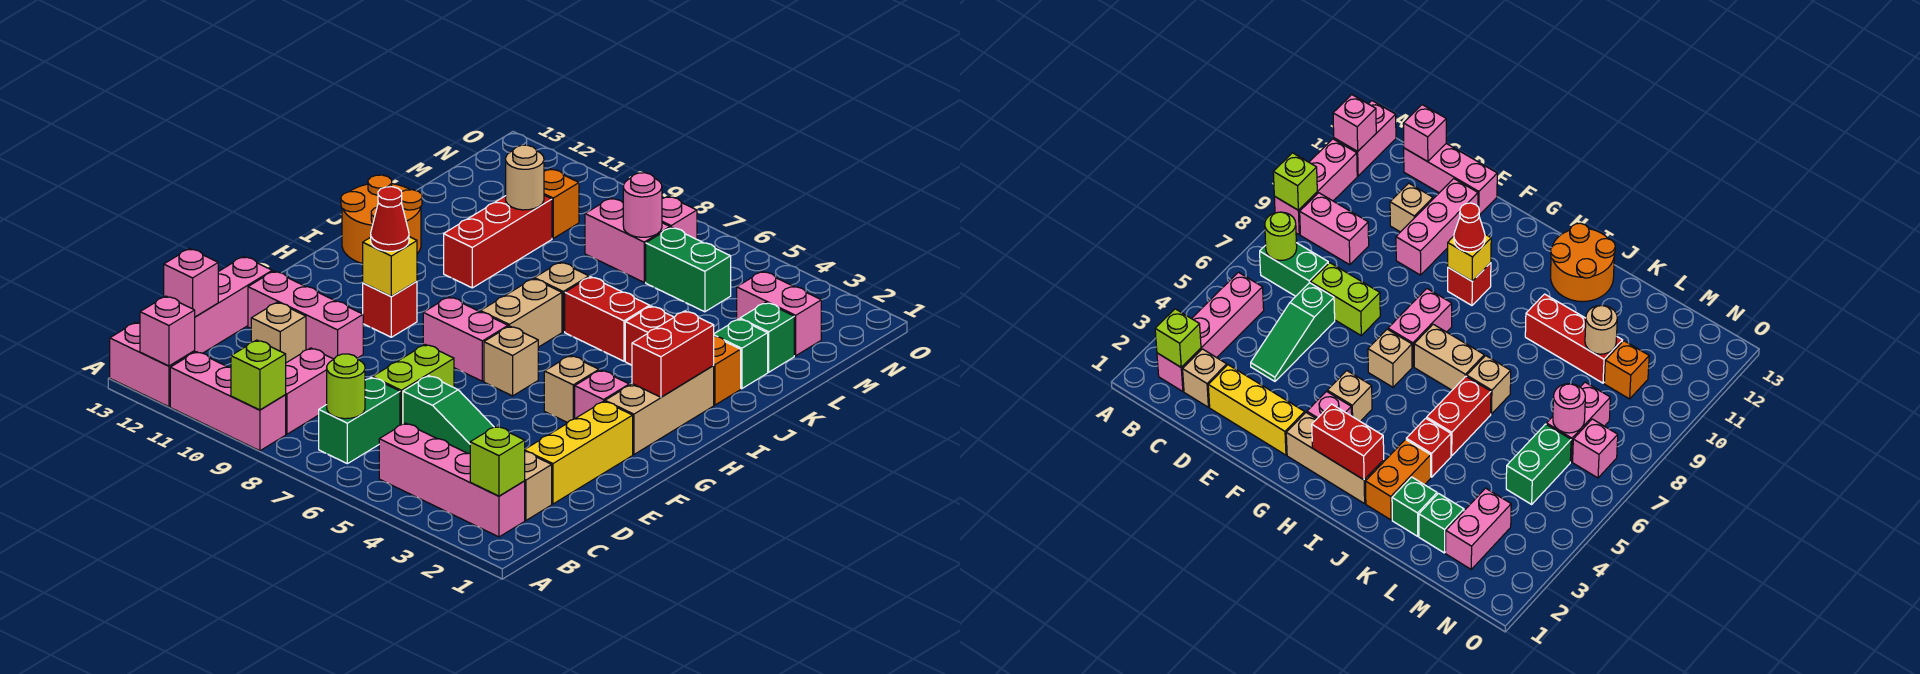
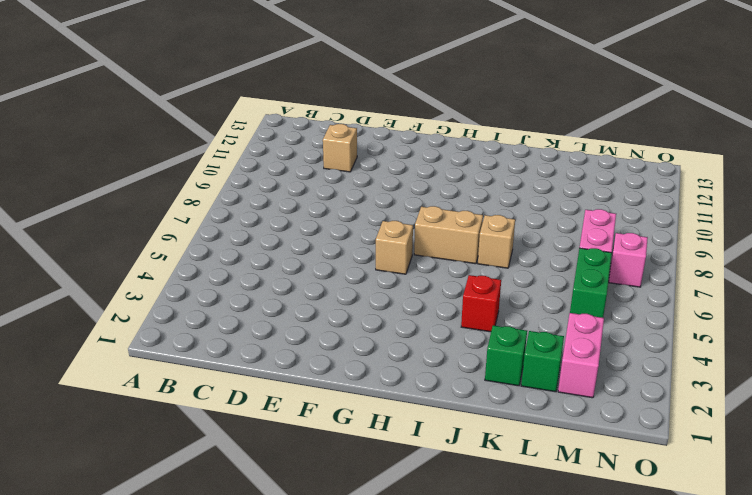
none -> pink 1x3 brick [170,352,286,451]
none -> pink 1x2 brick [110,322,195,407]
none -> pink 1x4 brick [379,423,525,537]
none -> green 1x2 brick [319,377,400,464]

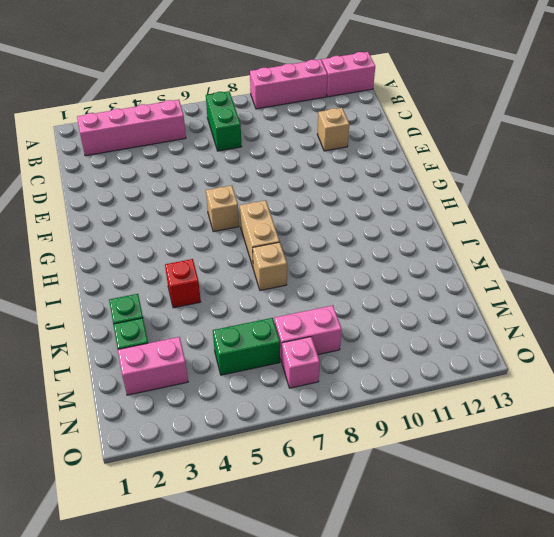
none -> pink 1x2 brick [285,348,334,434]
none -> tan 1x1 brick [525,452,552,520]
none -> pink 1x3 brick [195,256,272,353]
none -> yellow 1x3 brick [525,401,633,504]

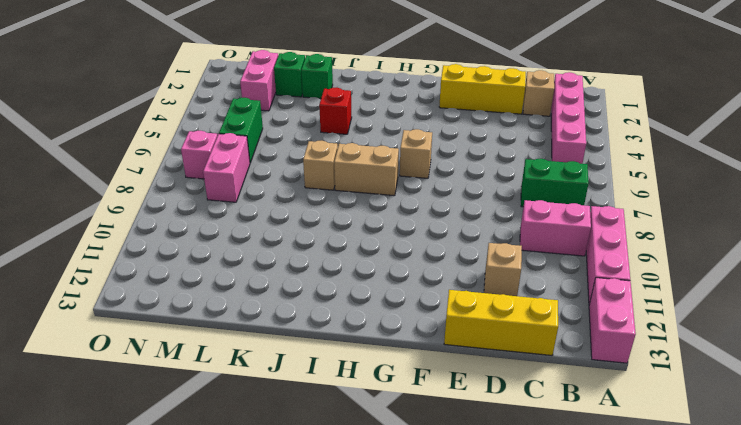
yellow 1x3 brick [444,290,558,355] -> pink 1x3 brick [195,256,272,353]
none -> green 1x3 slope [403,376,494,454]
none -> lime 1x2 brick [373,344,454,425]
none -> pink 1x3 brick [248,271,363,359]
none -> tan 1x3 brick [605,366,714,455]

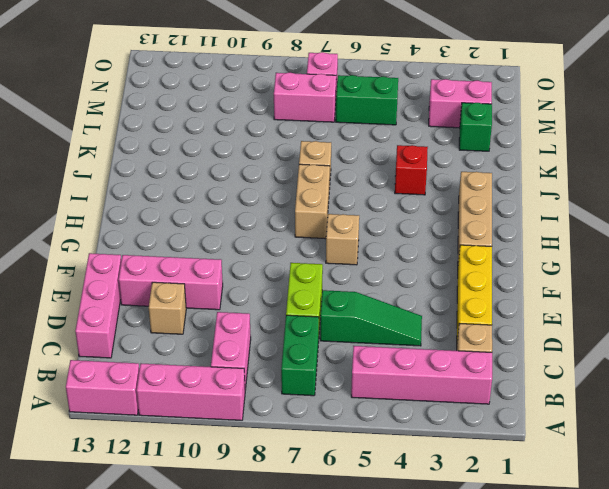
none -> pink 1x1 brick [575,370,629,418]
none -> tan 1x1 brick [544,356,599,423]
none -> pink 1x2 brick [423,297,508,381]
none -> red 1x1 brick [363,281,417,337]

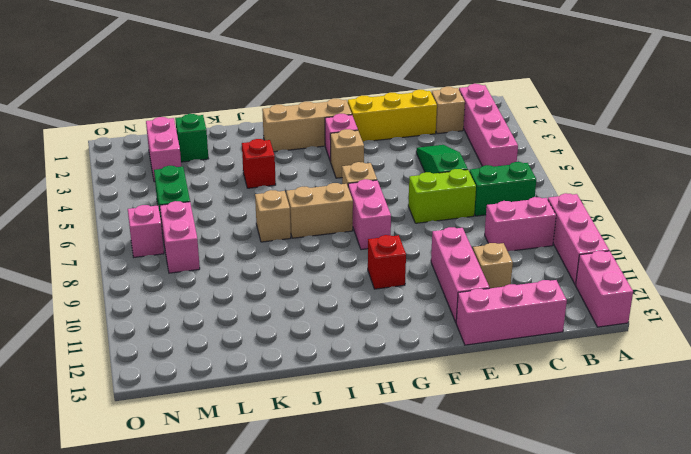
none -> orange 2x2 round brick [341,175,422,264]
none -> orange 1x2 brick [713,336,741,405]
none -> red 1x2 brick [565,277,650,361]
none -> red 1x3 brick [444,195,552,288]

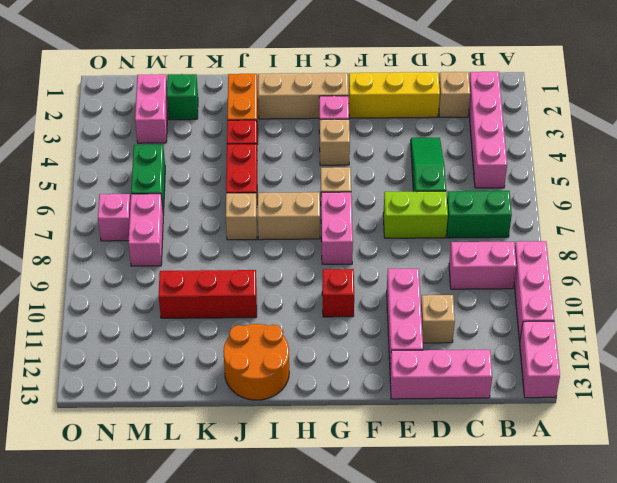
none -> green 1x1 brick [714,319,768,389]
none -> orange 1x1 brick [544,169,579,238]
none -> lime 1x1 brick [231,340,286,410]
none -> pink 1x1 brick [140,296,195,366]

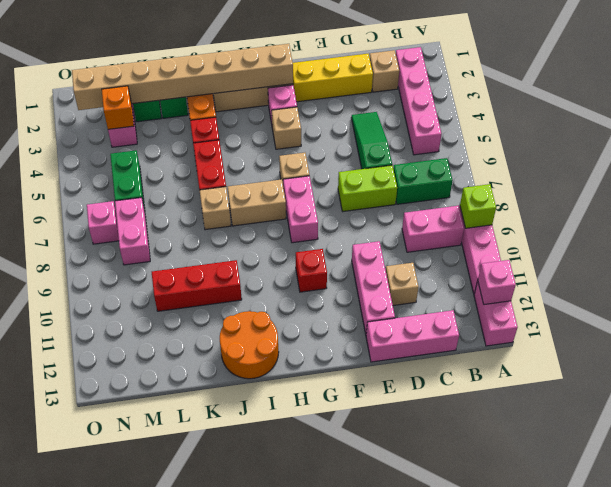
tan 1x8 brick [72,44,293,110] -> red 1x2 brick [632,311,714,397]
orange 1x1 brick [102,86,134,129] -> orange 1x1 brick moved to [544,169,579,238]
none -> lime 1x1 brick [470,426,525,496]
none -> lime 1x1 round brick [327,354,365,419]
none -> pink 1x1 brick [164,249,218,317]
none -> yellow 1x1 brick [363,237,417,296]

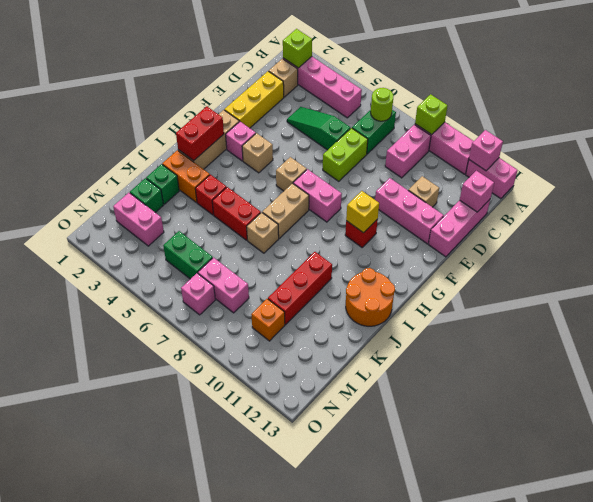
none -> tan 1x1 round brick [506,145,544,210]
none -> pink 1x1 round brick [623,173,662,237]
none -> red 1x1 cone [371,187,409,251]

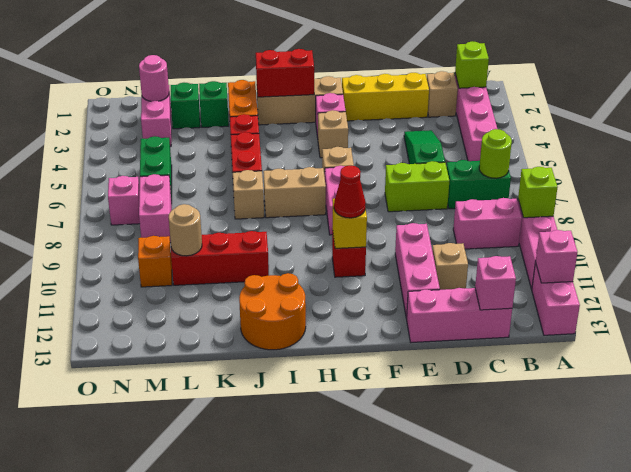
pink 1x1 round brick [139,55,169,101] -> pink 1x1 round brick moved to [623,173,662,237]

